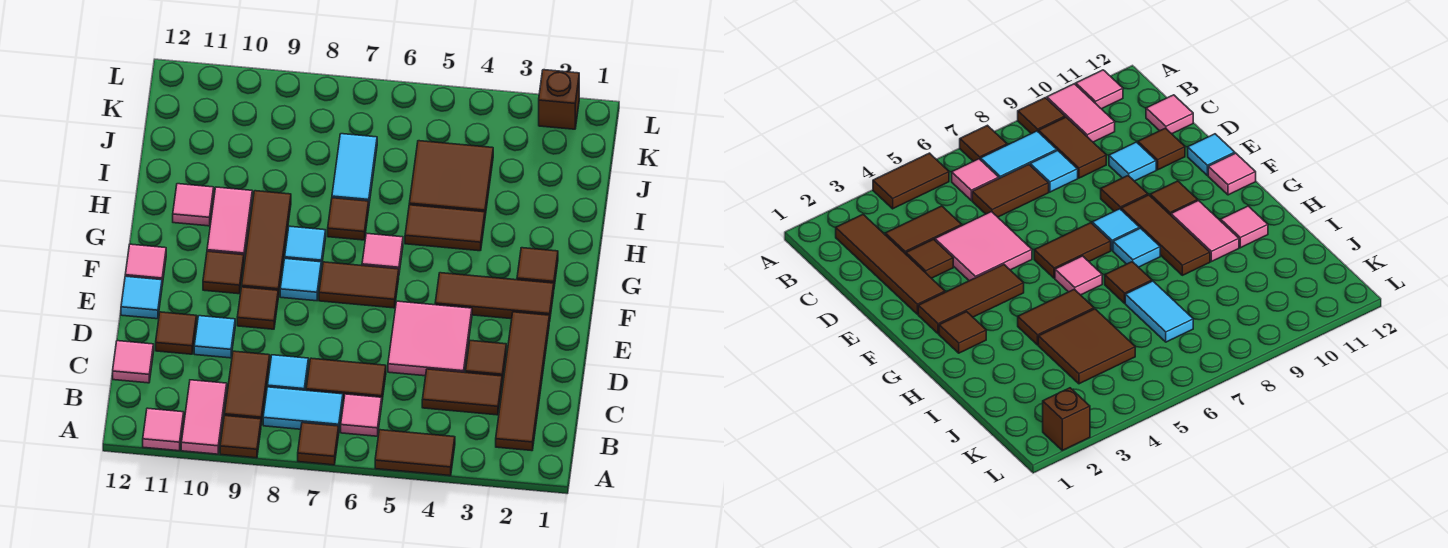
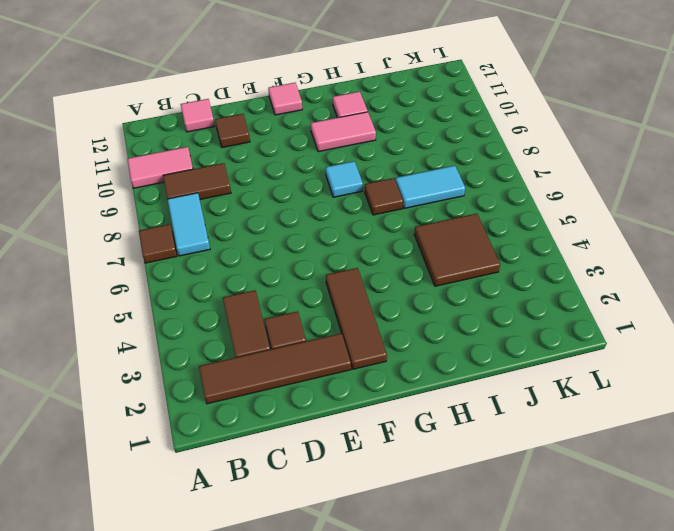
none -> brown 1x2 tile [375,430,455,476]
none -> brown 1x1 tile [220,415,261,458]
none -> pink 1x1 tile [143,408,184,451]
none -> pink 1x1 tile [341,394,382,436]

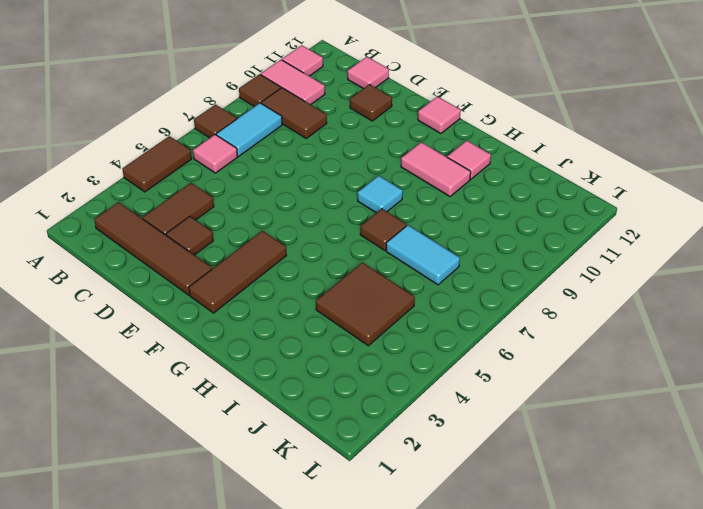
none -> brown 1x2 tile [306,358,386,401]
none -> cyan 1x1 tile [268,355,308,390]
none -> pink 2x2 tile [388,301,472,376]
none -> cyan 1x1 tile [194,316,235,358]

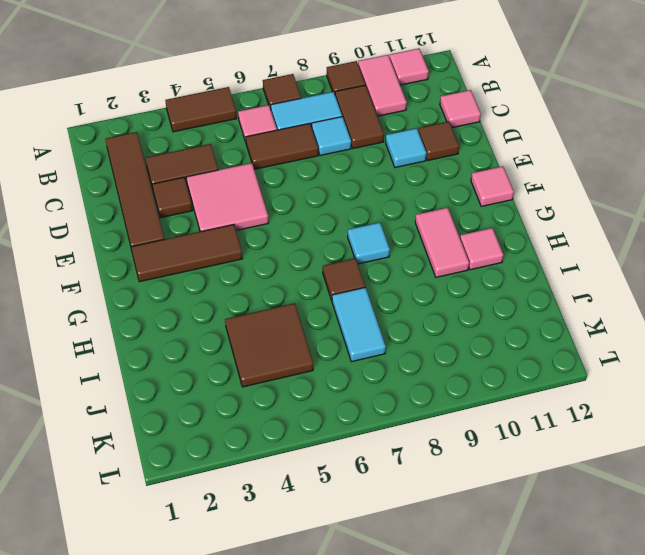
none -> brown 1x1 tile [237,287,278,329]
none -> cyan 1x1 tile [121,276,162,319]
none -> brown 1x2 tile [319,262,399,308]
none -> cyan 1x1 tile [280,258,321,301]

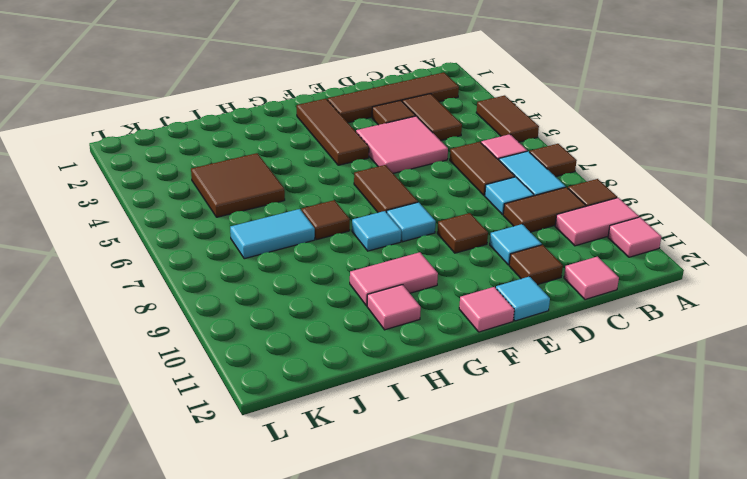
none -> brown 1x3 tile [242,191,291,297]
none -> brown 1x1 tile [203,251,244,294]
none -> brown 1x1 tile [517,248,558,286]
none -> pink 1x1 tile [362,233,403,272]

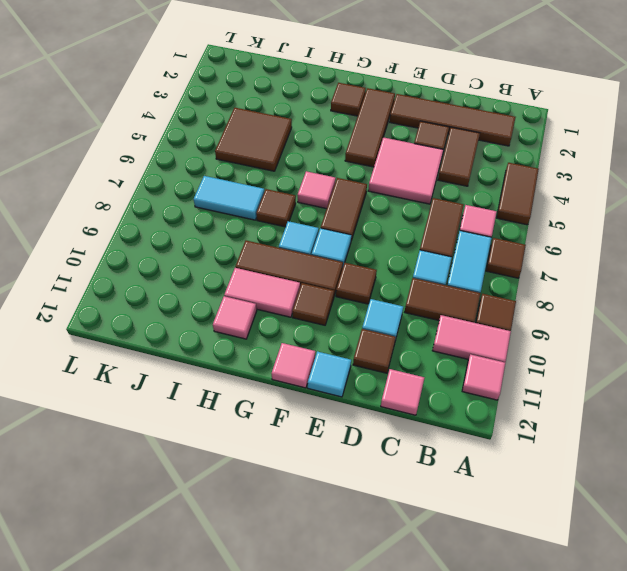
none -> brown 1x2 tile [405,205,485,251]
none -> brown 1x1 brick [539,70,579,129]

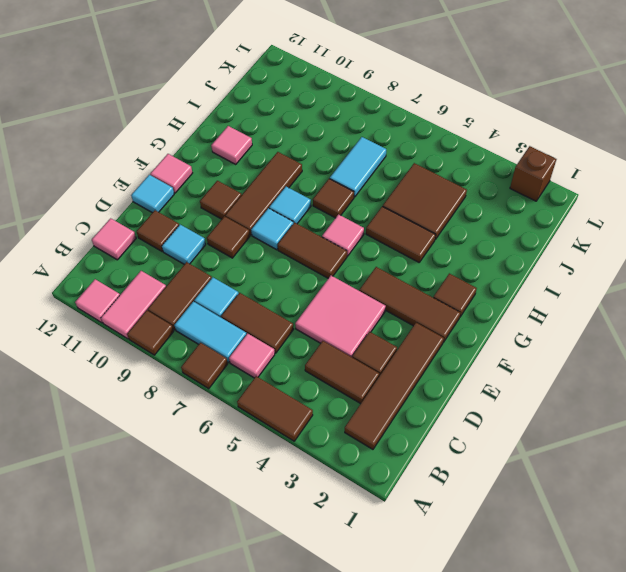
none -> pink 1x2 tile [207,187,252,258]

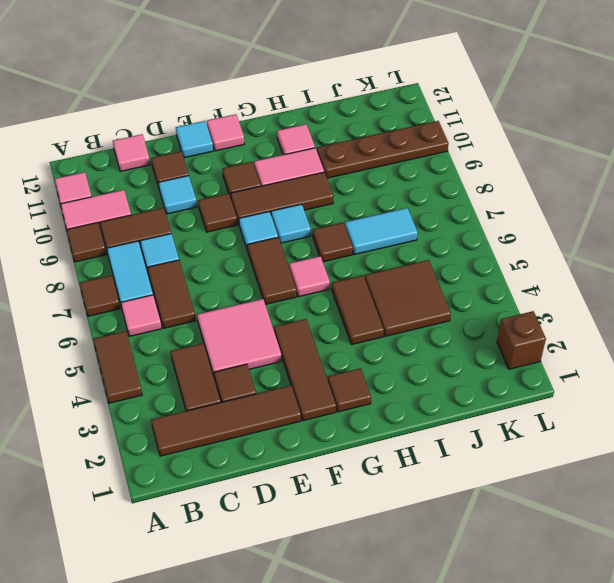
brown 1x4 plate [317,121,449,178] -> none

